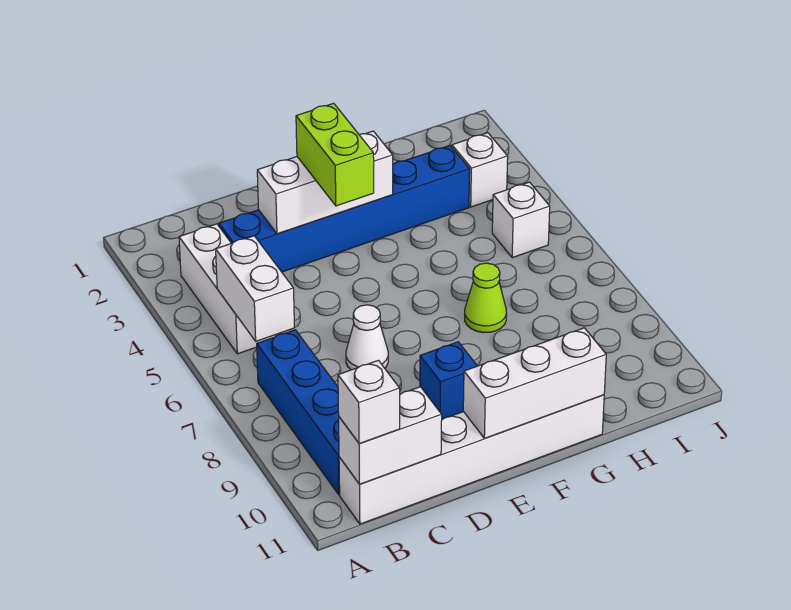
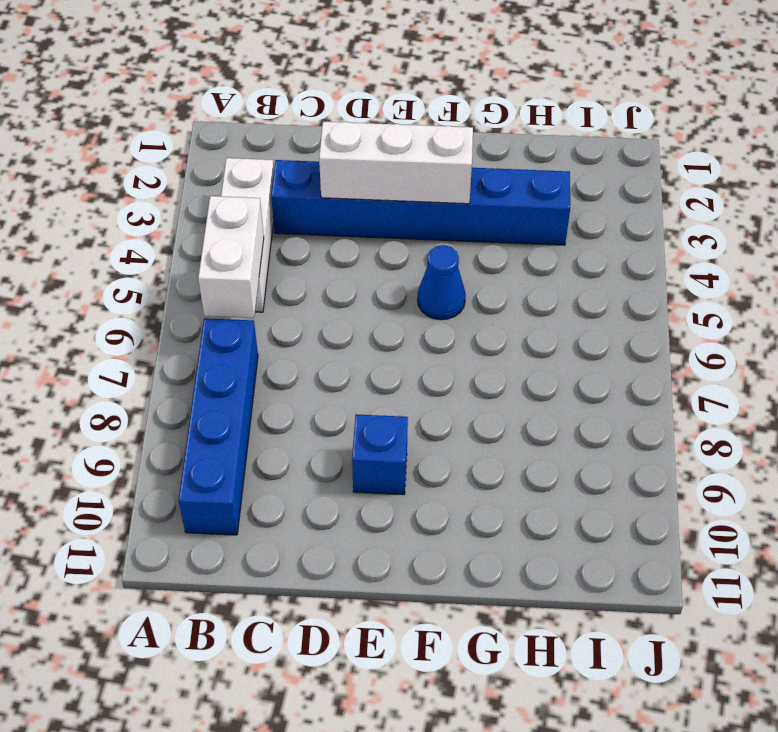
blue 1x1 cone [418,245,466,320] -> none
none -> white 1x6 brick [339,395,604,524]
none -> white 1x1 cone [346,305,388,370]
none -> lime 1x1 cone [465,263,507,332]

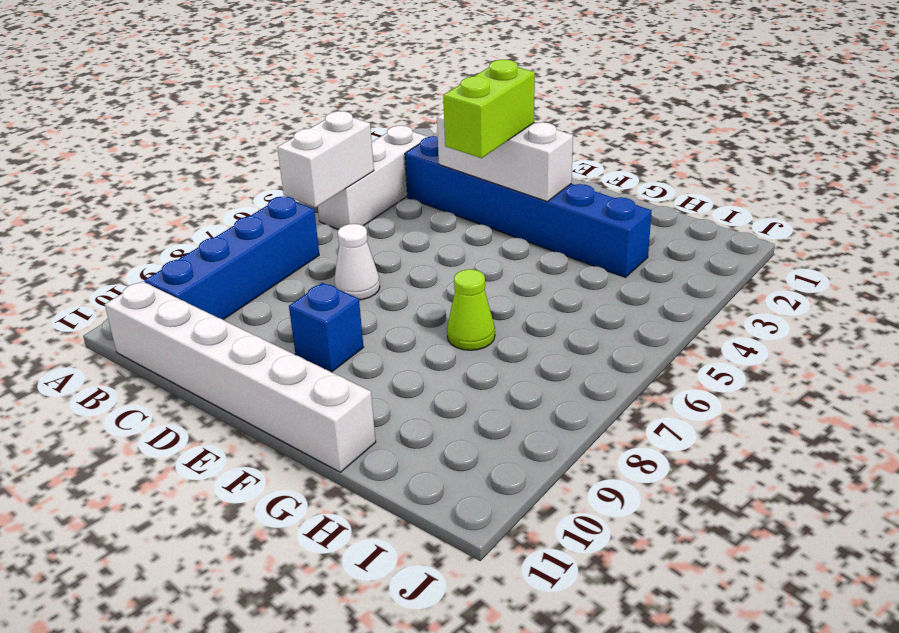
none -> white 1x1 brick [452,133,508,207]
none -> white 1x1 brick [492,182,550,258]
none -> white 1x2 brick [339,387,442,484]

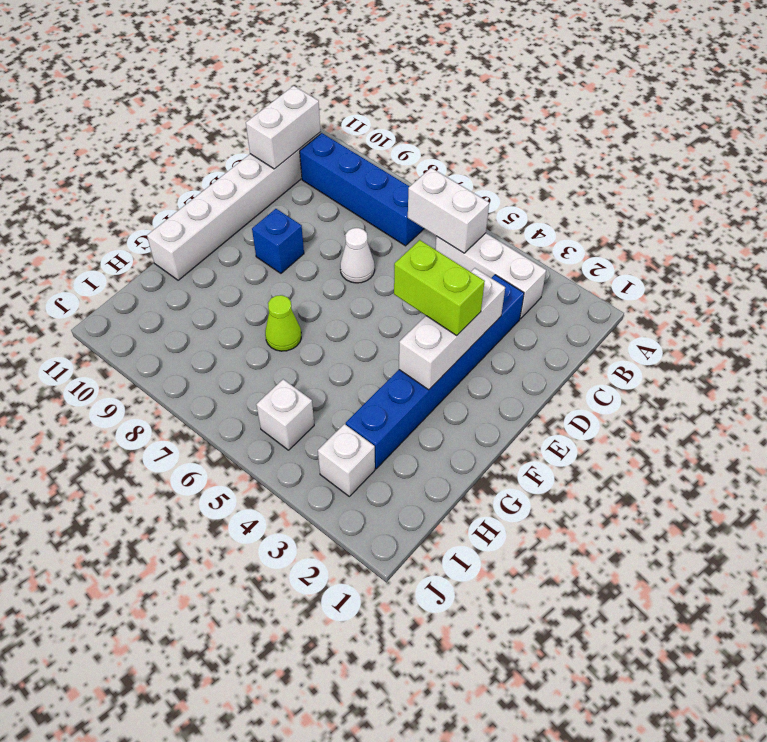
none -> white 1x3 brick [463,328,606,438]
none -> white 1x1 brick [338,360,400,444]

